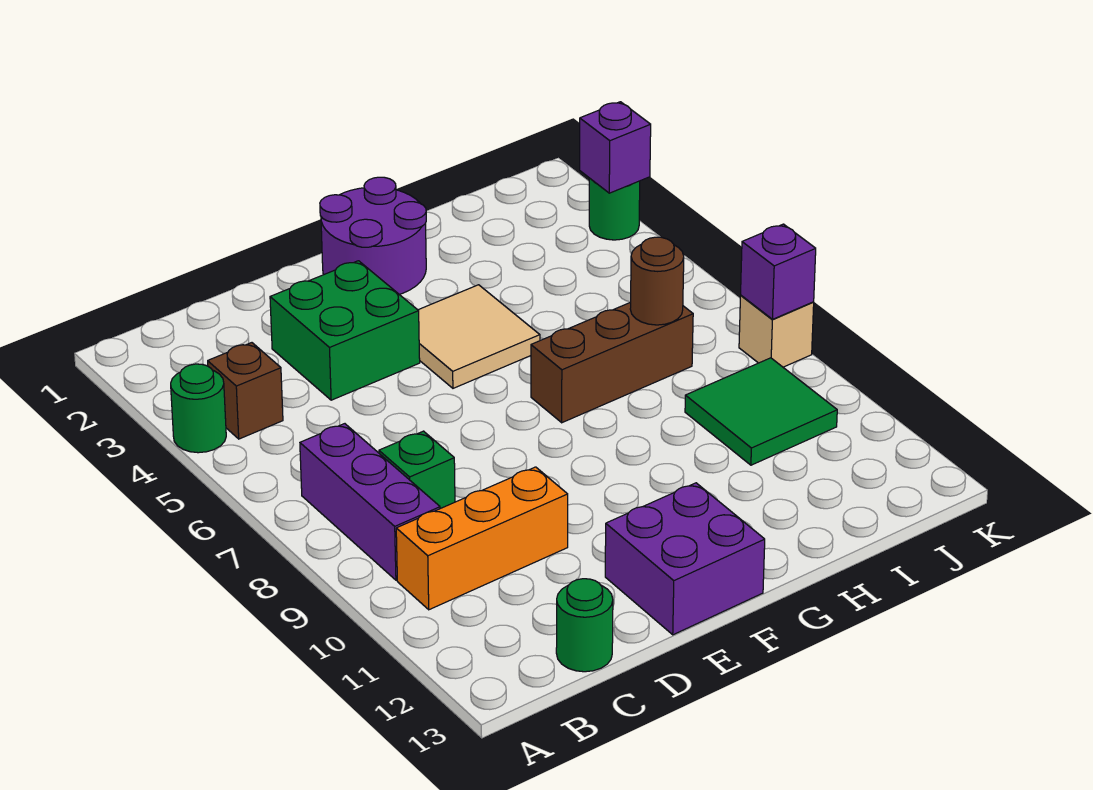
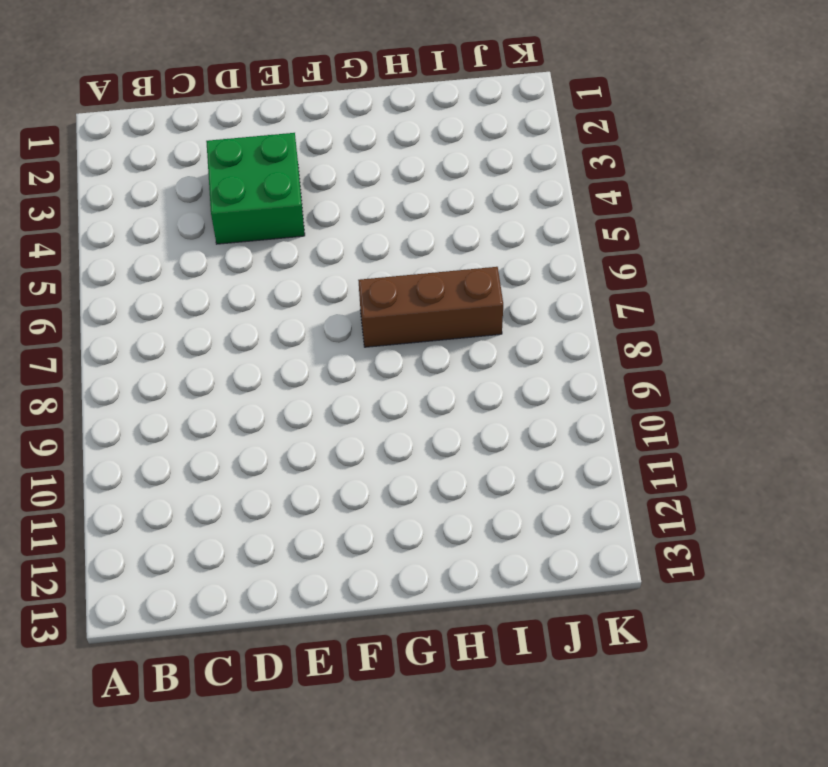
none -> green 1x1 round brick [171,364,226,453]
none -> brown 1x1 brick [208,343,283,439]
none -> purple 1x3 brick [300,424,440,580]

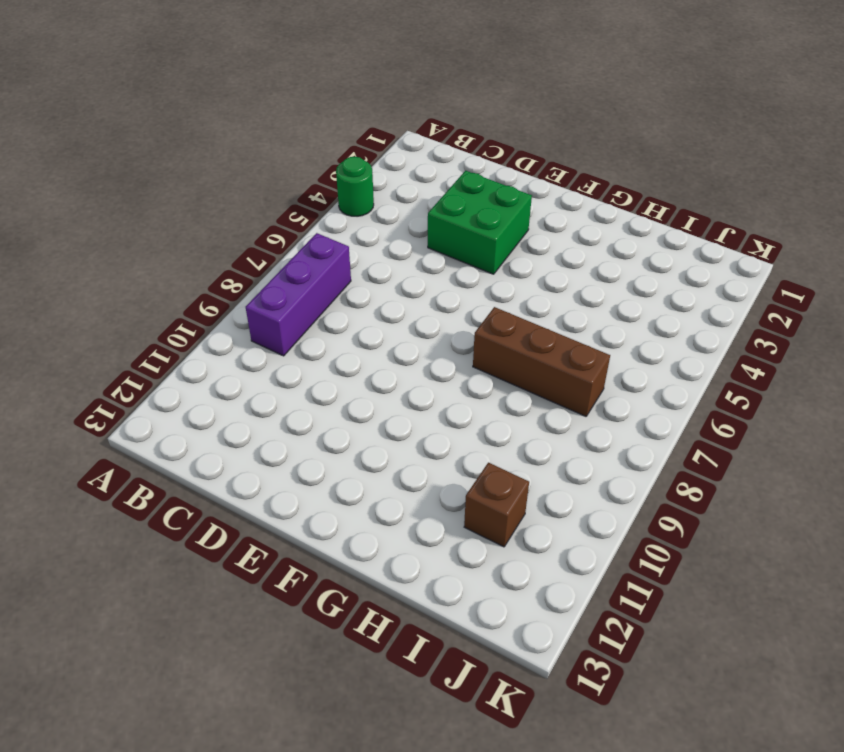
brown 1x1 brick [464,463,529,547] -> brown 1x1 brick moved to [208,343,283,439]
none -> orange 1x3 brick [396,467,568,610]
none -> green 1x1 brick [379,431,455,508]
none -> green 1x1 round brick [556,579,613,672]

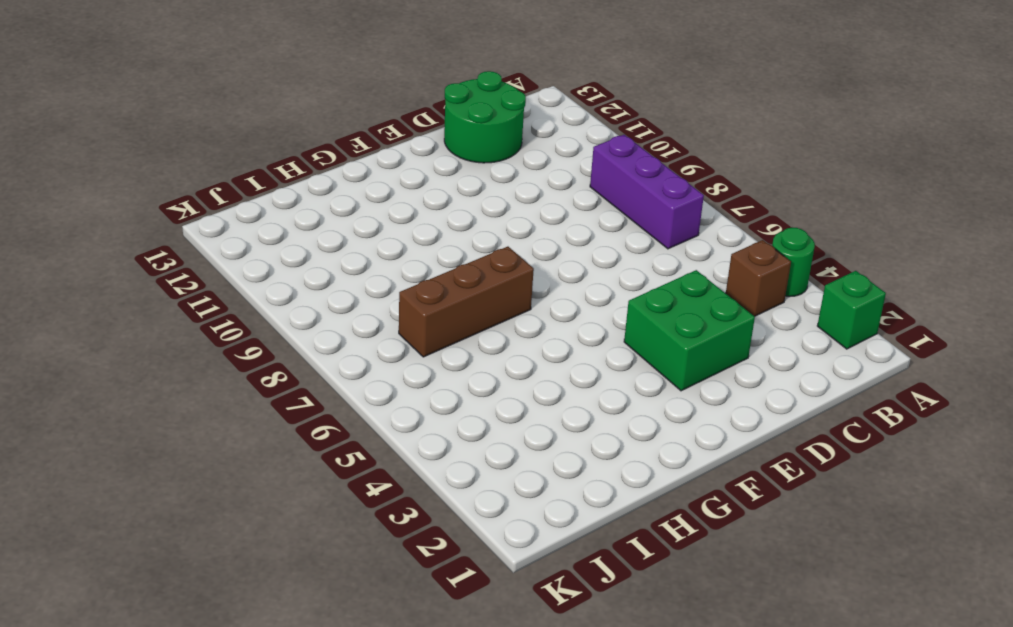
green 1x1 brick [817,271,886,349] -> green 1x1 brick moved to [379,431,455,508]
green 2x2 round brick [444,71,526,163] -> green 1x1 round brick [556,579,613,672]
none -> orange 1x3 brick [396,467,568,610]
none -> purple 2x2 brick [605,483,765,635]
none -> purple 2x2 round brick [320,177,426,294]

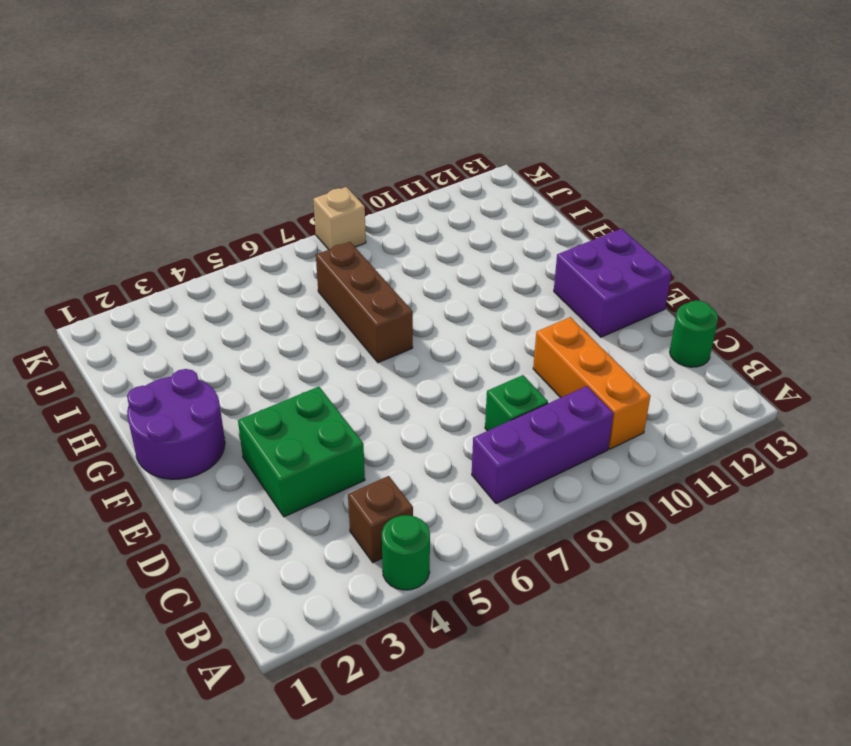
none -> tan 2x2 tile [418,285,540,388]
none -> green 2x2 tile [685,358,837,465]
none -> green 1x1 round brick [589,178,640,240]

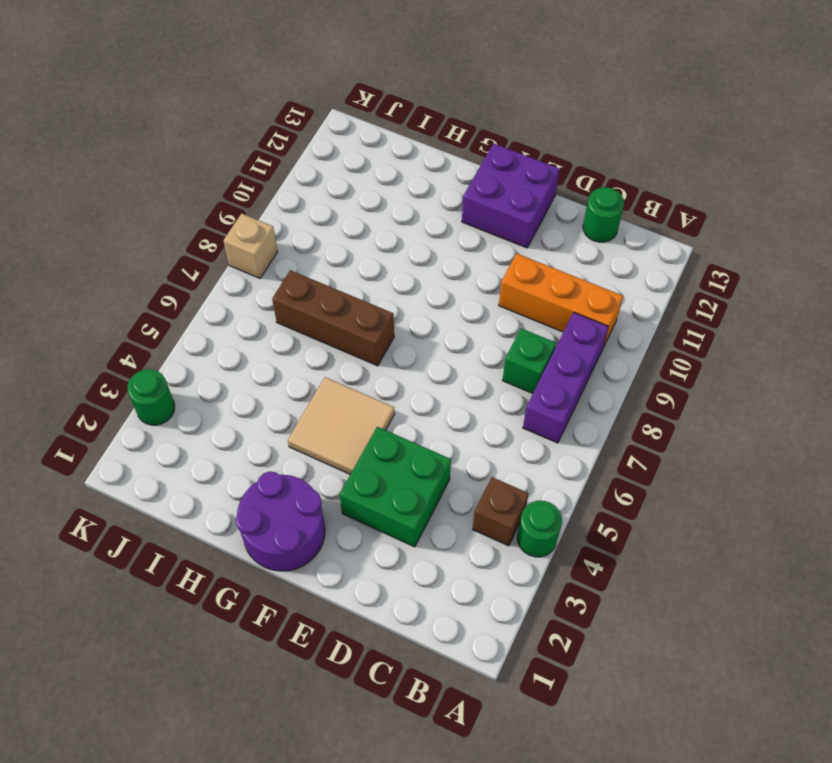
none -> green 2x2 tile [685,358,837,465]
none -> brown 1x1 round brick [630,237,684,325]
none -> purple 1x1 brick [580,102,651,193]

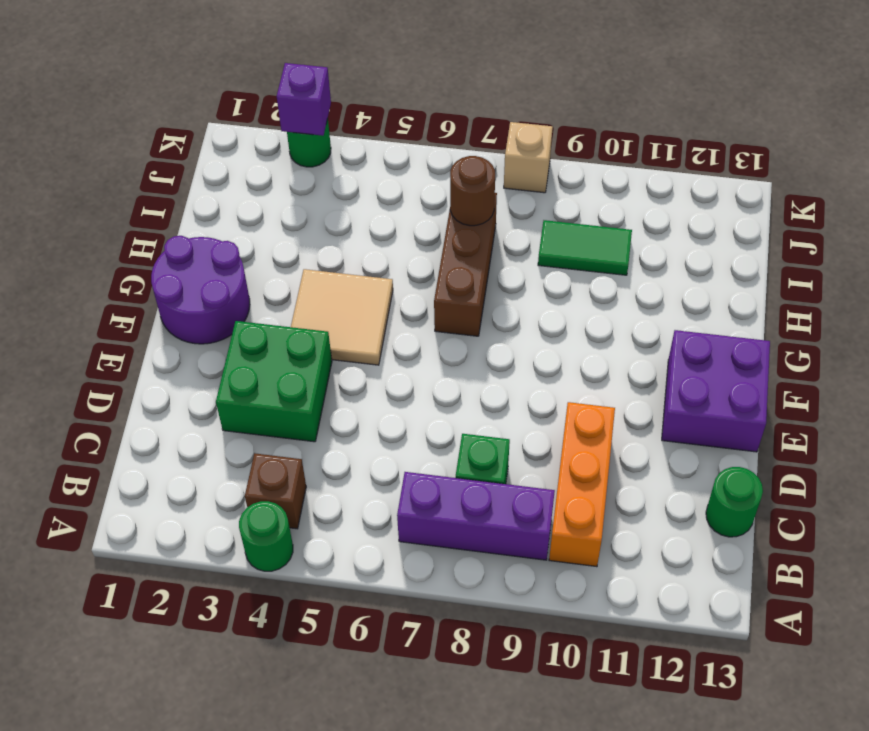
green 1x2 tile [538,220,632,275] -> green 2x2 tile [685,358,837,465]
none -> purple 1x1 brick [741,224,816,319]

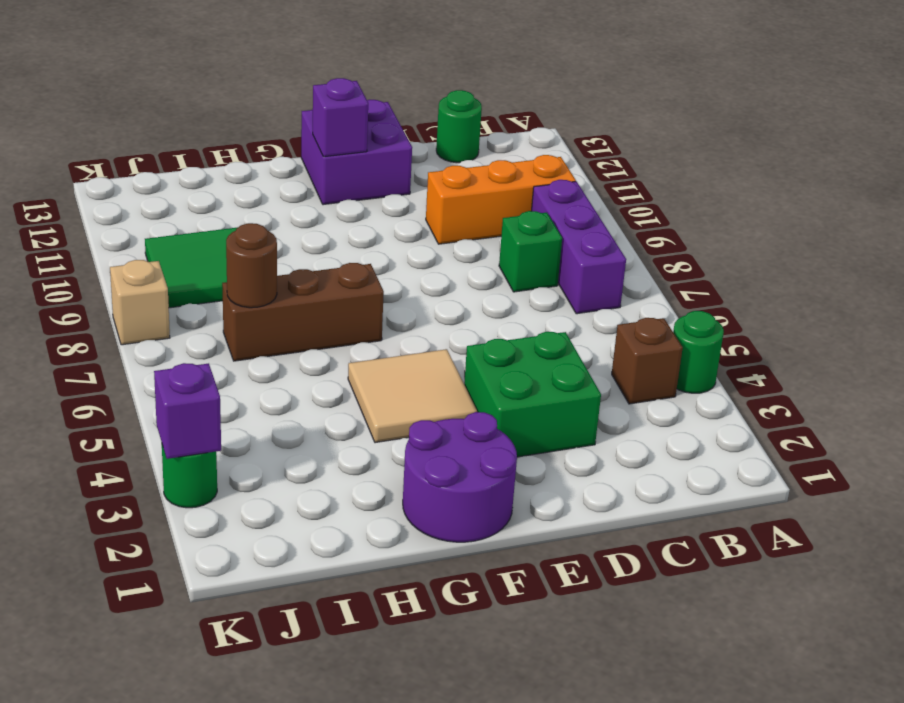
purple 1x1 brick [313,78,368,157] -> purple 1x1 brick moved to [741,224,816,319]

